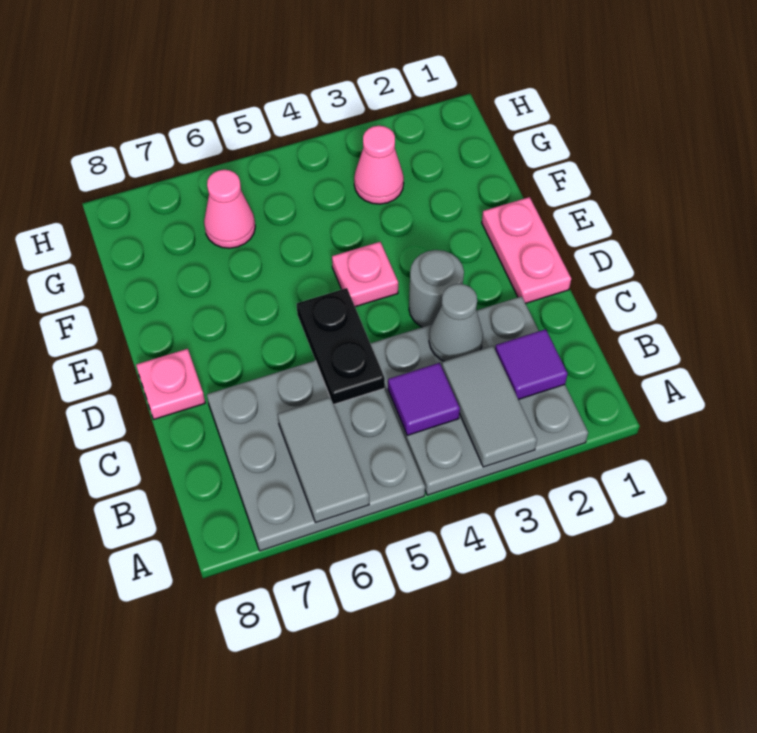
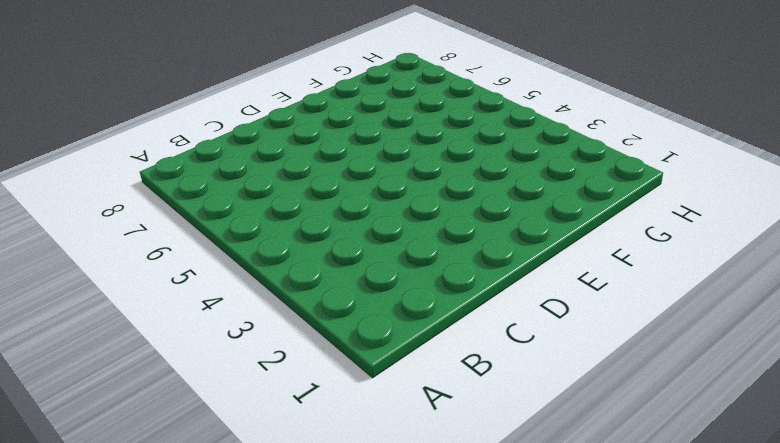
none -> grey 3x3 plate [370,296,588,495]
none -> grey 3x3 plate [207,361,425,551]
none -> pink 1x2 plate [482,197,571,303]

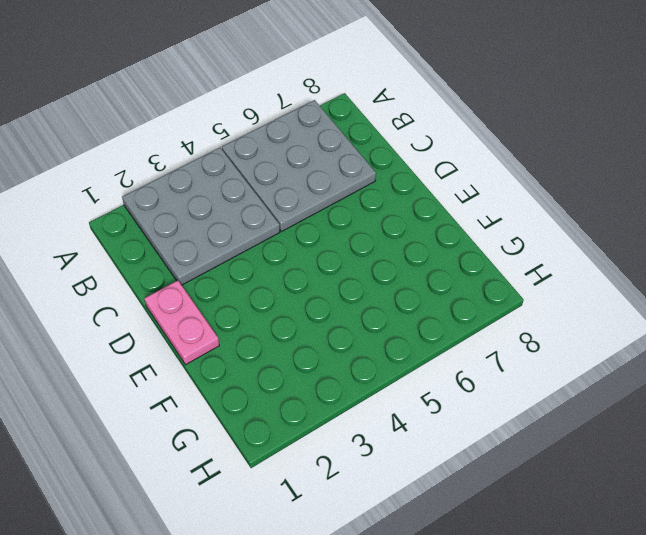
none -> grey 1x1 round brick [409,250,464,327]
none -> pink 1x1 plate [136,349,205,419]
none -> pink 1x1 plate [332,242,398,307]

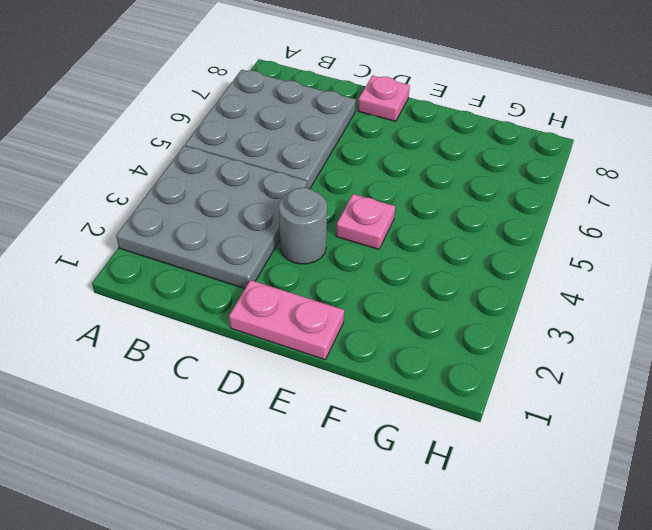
none -> pink 1x1 cone [354,126,404,204]
none -> pink 1x1 cone [204,170,255,248]
none -> grey 1x2 tile [442,346,537,467]

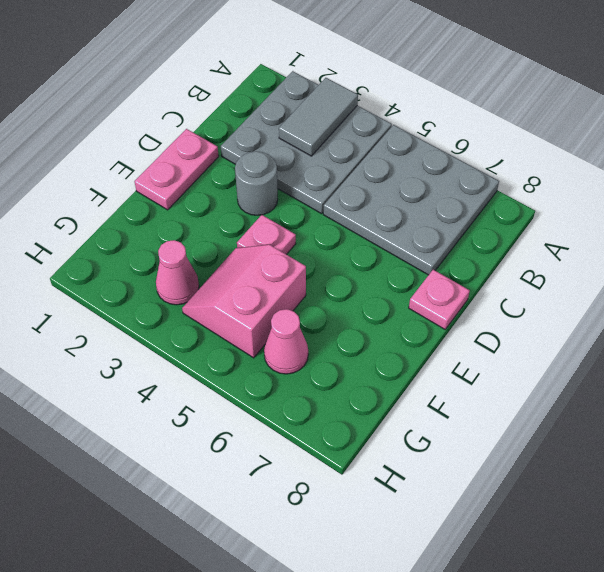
pink 2x2 slope [182,245,306,358] -> none
none -> grey 1x2 tile [278,397,369,523]
none -> purple 1x1 tile [495,329,568,400]
none -> purple 1x1 tile [388,363,460,435]

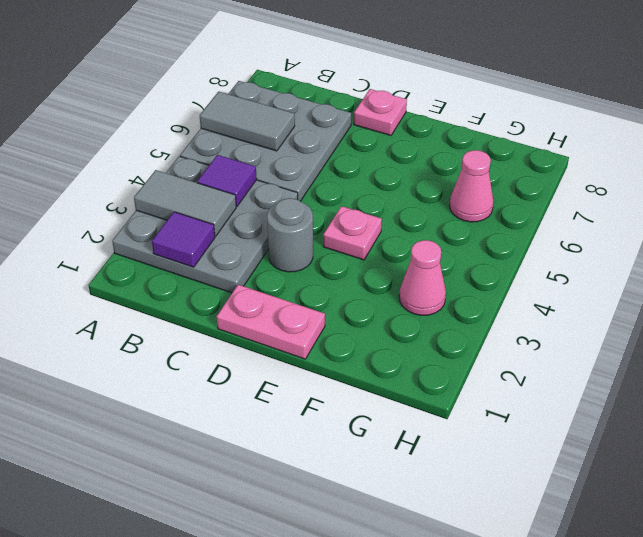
none -> grey 1x1 cone [429,284,483,361]
none -> black 1x2 plate [297,288,385,404]

